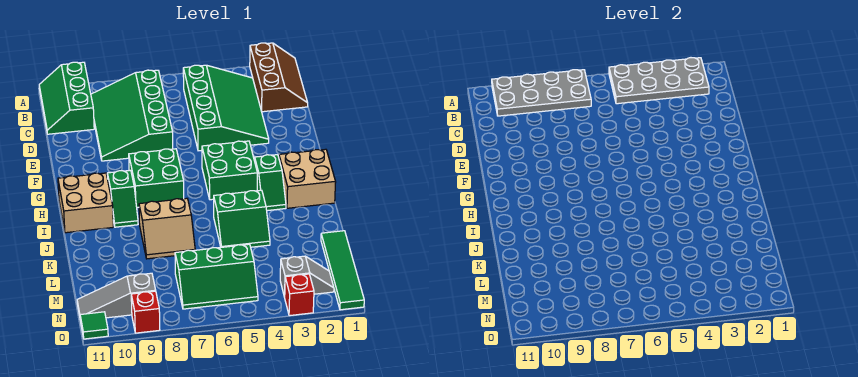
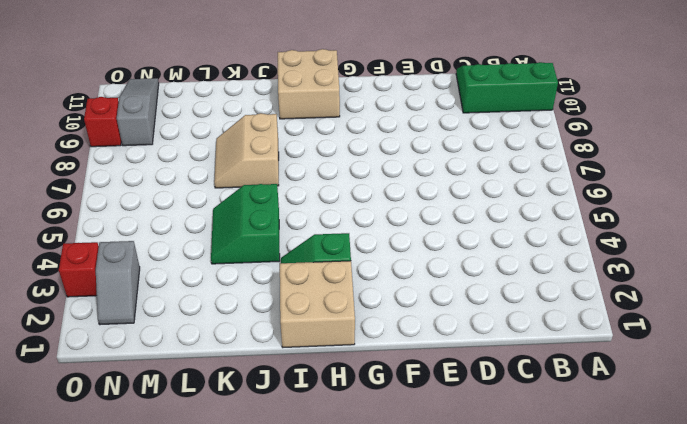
none -> brown 2x3 slope [250,43,308,112]
none -> green 3x4 slope [183,65,269,151]
none -> green 3x4 slope [91,70,173,161]

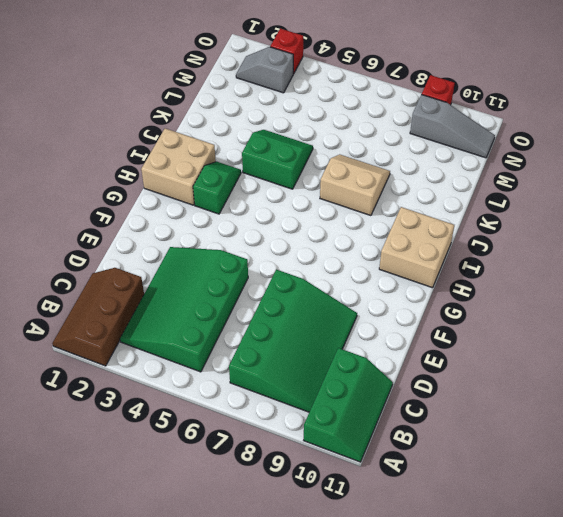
none -> green 2x2 brick [202,141,257,200]
none -> green 2x2 brick [129,149,184,208]
none -> green 1x2 slope [107,170,138,227]

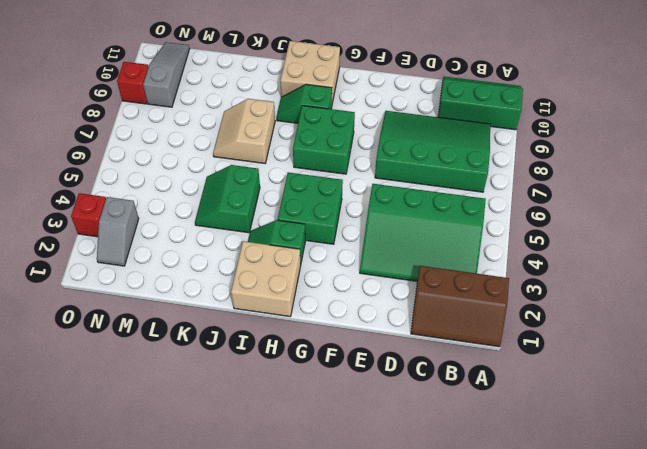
none -> green 1x4 tile [321,231,364,310]
none -> green 2x3 slope [175,244,258,309]
none -> green 1x1 tile [80,312,108,339]

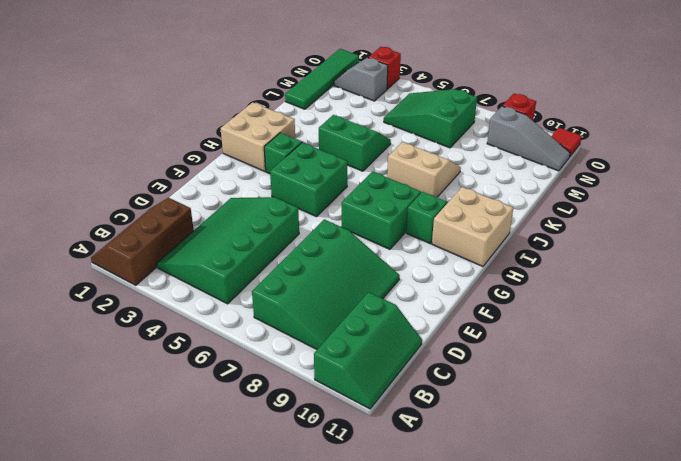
green 2x3 slope [384,89,477,148] -> green 2x3 slope turned to [175,244,258,309]
red 1x1 tile [551,128,582,156] -> green 1x1 tile [80,312,108,339]
none -> grey 2x4 plate [609,58,709,104]
none -> grey 2x4 plate [492,70,591,116]

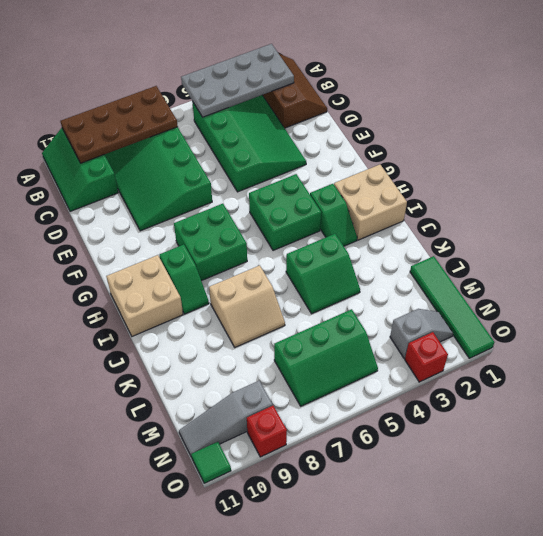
brown 2x4 plate [60,86,178,163] -> grey 2x4 plate [492,70,591,116]

